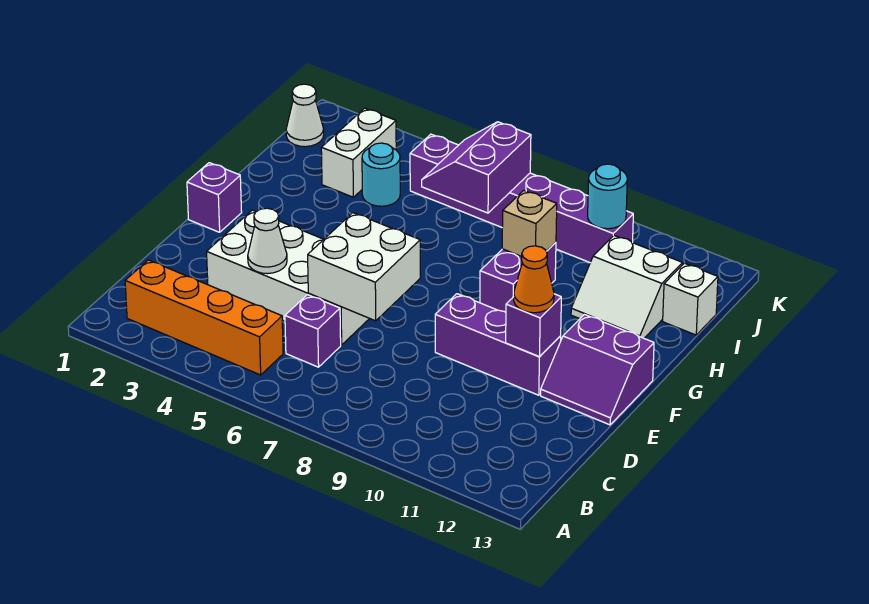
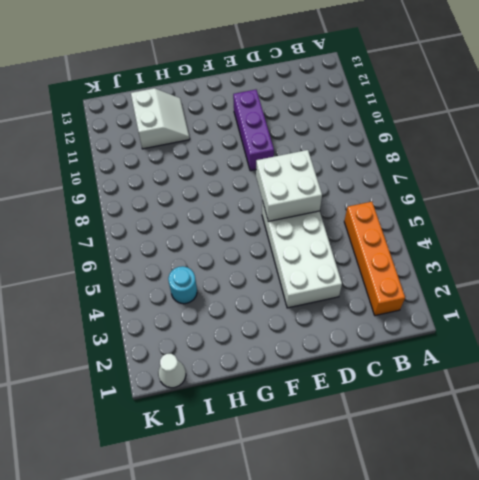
none -> purple 1x1 brick [285,295,341,367]
none -> purple 2x2 slope [541,315,654,425]
none -> purple 1x1 brick [187,163,242,232]

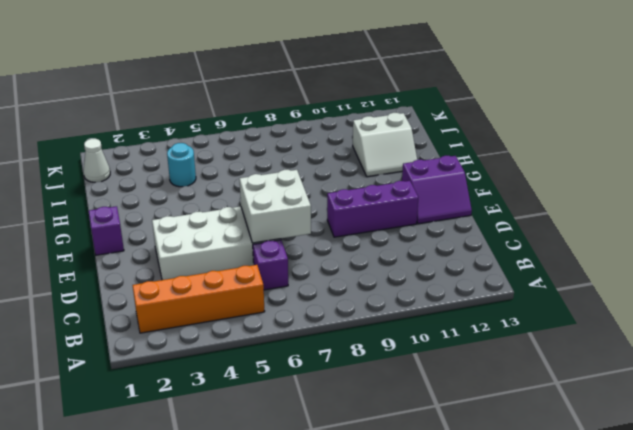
none -> purple 1x2 brick [480,242,556,312]
none -> white 1x2 brick [321,108,396,197]
none -> white 1x1 brick [663,263,718,335]

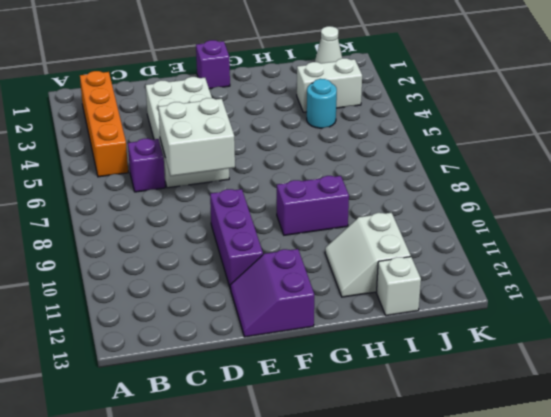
none -> purple 1x6 brick [410,134,633,262]
none -> white 1x1 cone [248,208,287,274]
none -> purple 1x1 brick [506,294,561,357]

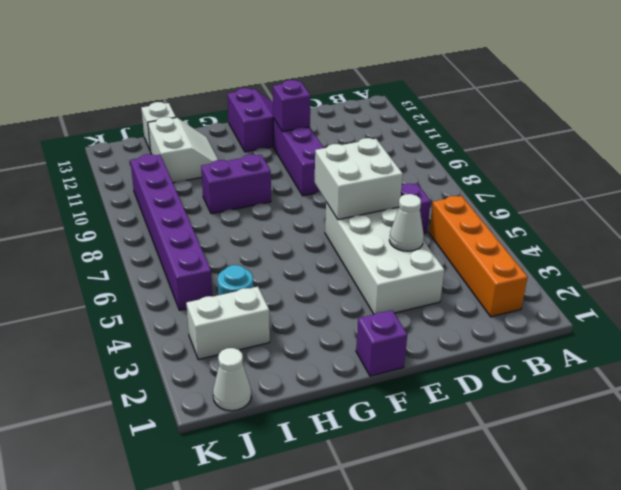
none -> tan 1x1 brick [502,190,557,257]
none -> purple 2x2 slope [422,122,531,213]
none -> cyan 1x1 round brick [588,164,627,229]

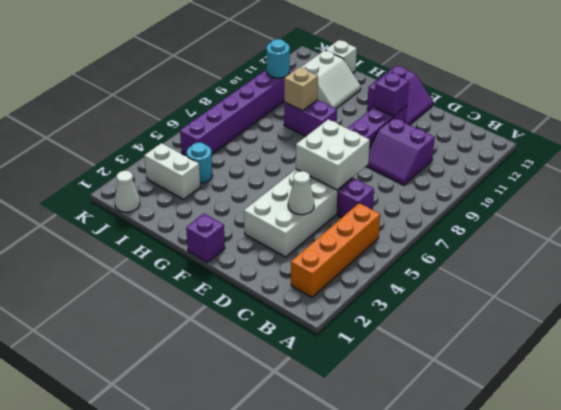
purple 2x2 slope [366,118,435,185] -> purple 2x2 slope moved to [422,122,531,213]
none -> orange 1x1 cone [514,246,554,313]

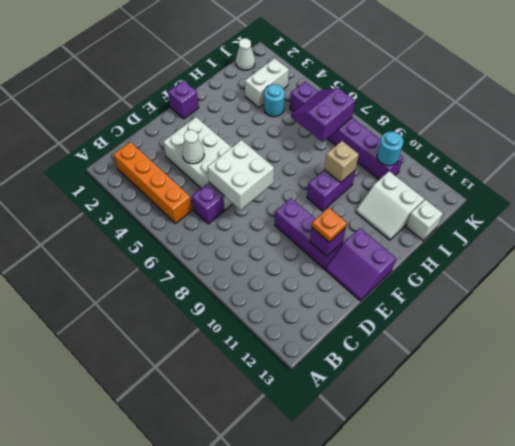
orange 1x1 plate [312,208,347,242] -> orange 1x1 cone [514,246,554,313]

